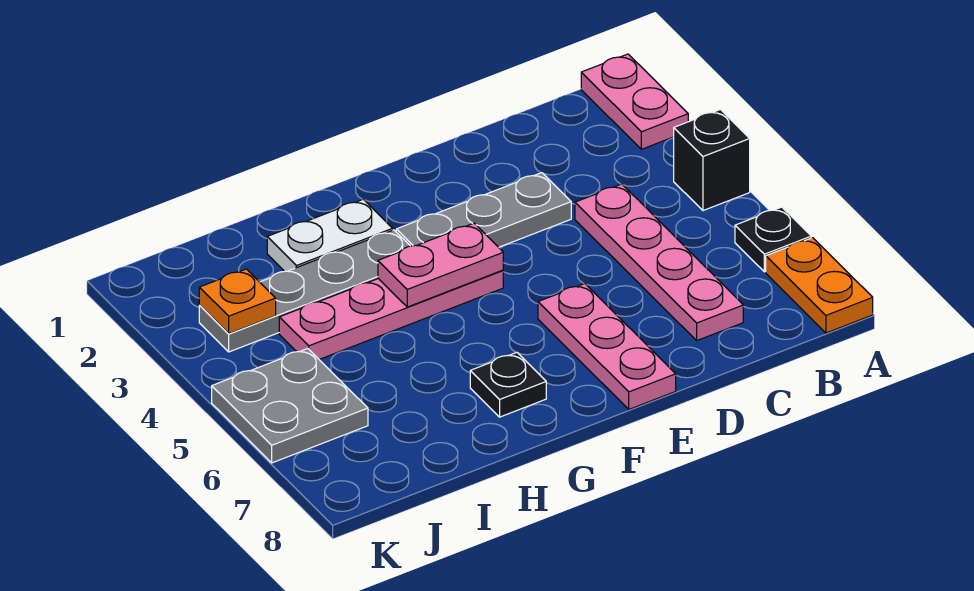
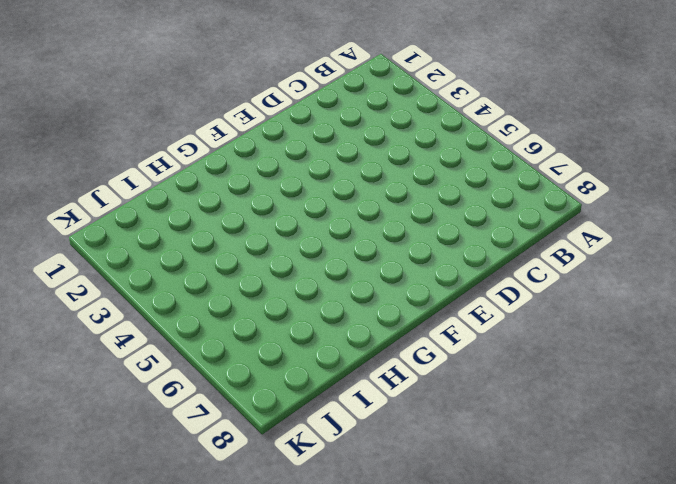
none -> pink 1x2 plate [581,54,688,149]
none -> black 1x1 brick [674,109,750,211]
none -> black 1x1 plate [735,207,811,272]

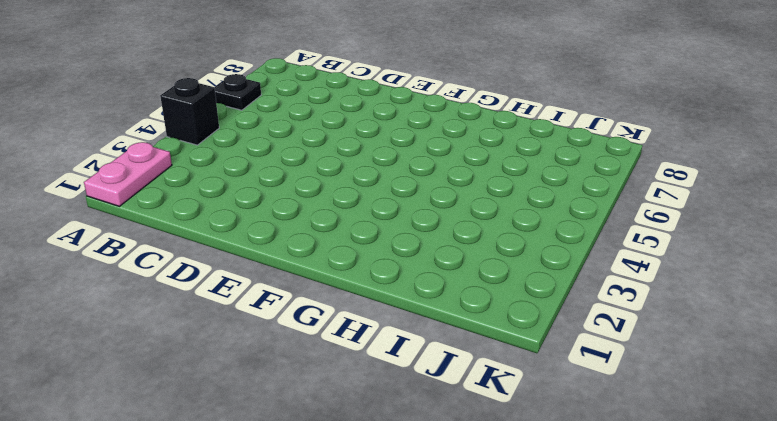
none -> orange 1x2 plate [766,238,873,333]
none -> pink 1x4 plate [575,184,743,340]
none -> grey 1x3 plate [396,173,571,247]

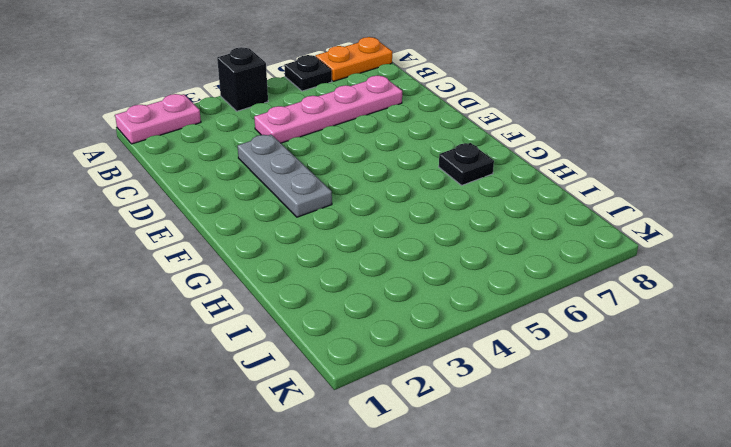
none -> pink 1x3 plate [538,284,676,409]
none -> pink 1x4 plate [279,270,503,359]
none -> white 1x2 plate [267,199,393,271]

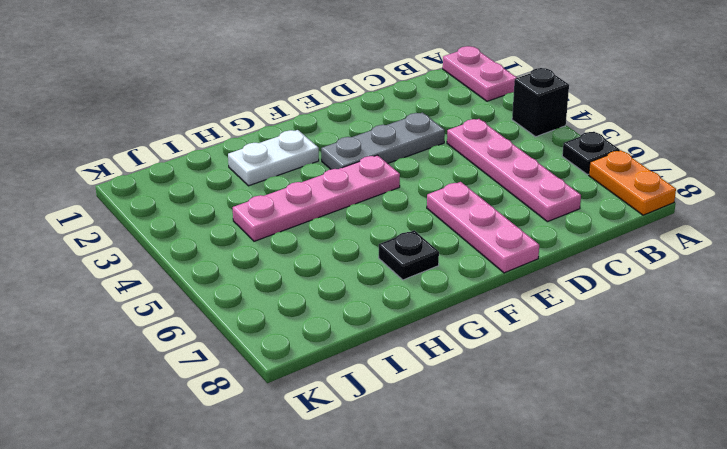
none -> grey 1x4 plate [199,230,410,352]
none -> grey 2x2 plate [212,349,368,463]
none -> pink 1x2 plate [378,223,503,307]

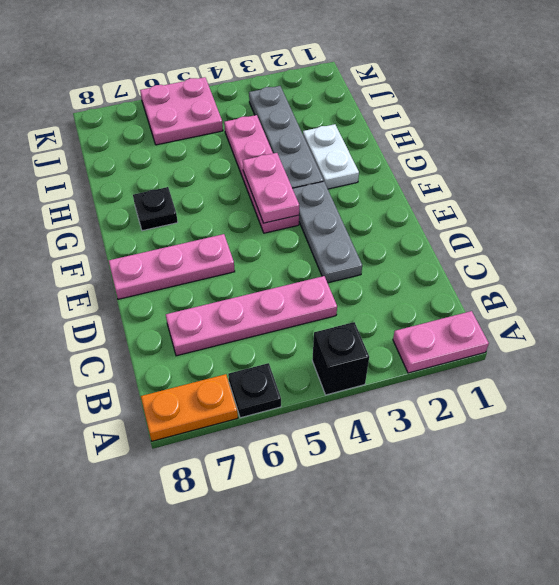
pink 2x2 plate [140,77,223,145] -> grey 2x2 plate [212,349,368,463]
none -> orange 1x1 plate [199,269,276,334]

